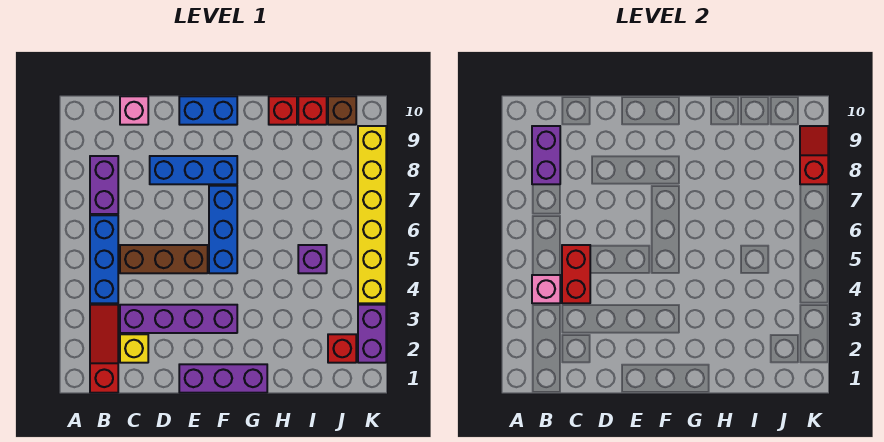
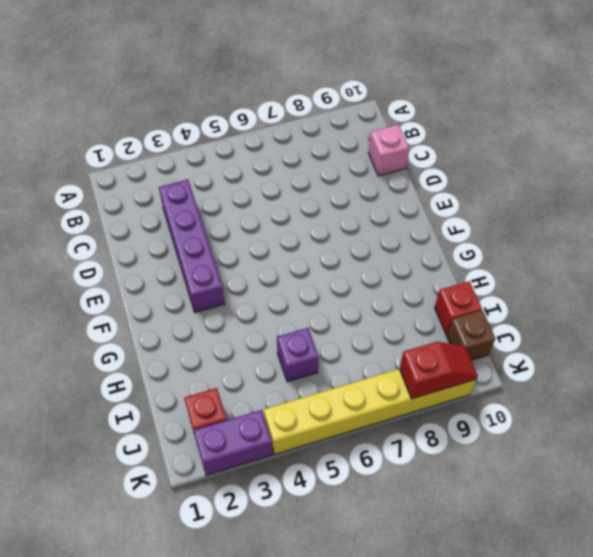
none -> red 1x3 slope [90,305,118,393]
none -> blue 1x3 brick [90,215,118,303]
none -> purple 1x2 brick [90,156,118,214]

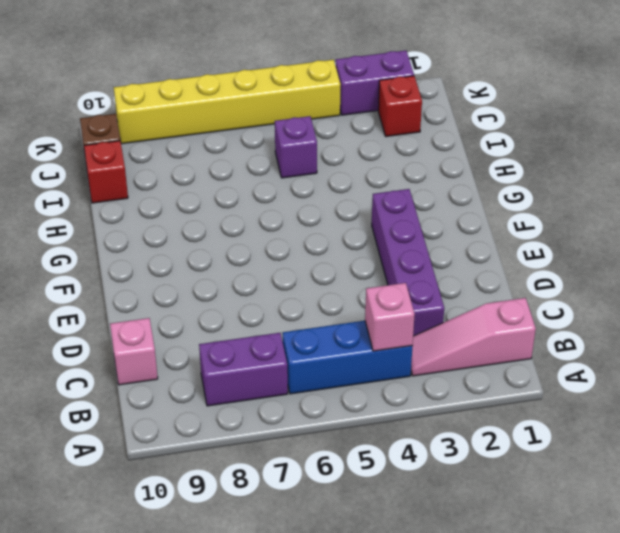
pink 1x3 slope [411,298,536,376] -> red 1x3 slope [90,305,118,393]
none -> yellow 1x1 brick [120,334,148,363]
none -> brown 1x3 brick [120,245,208,273]
none -> blue 1x3 brick [150,156,237,184]

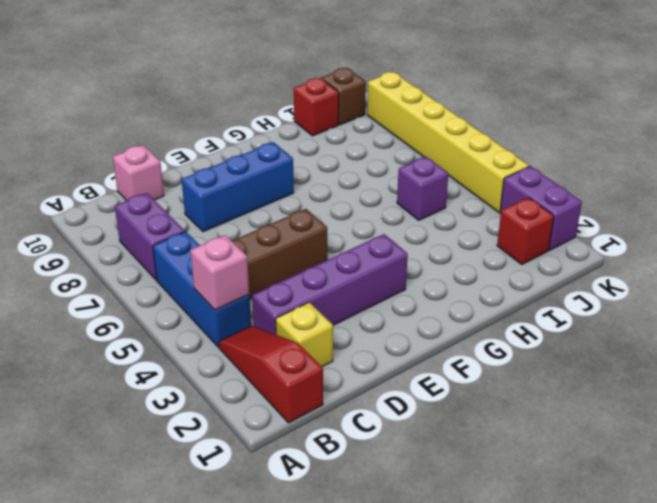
none -> purple 1x3 brick [179,364,267,393]
none -> blue 1x2 brick [179,96,237,125]
none -> blue 1x3 brick [209,186,237,273]

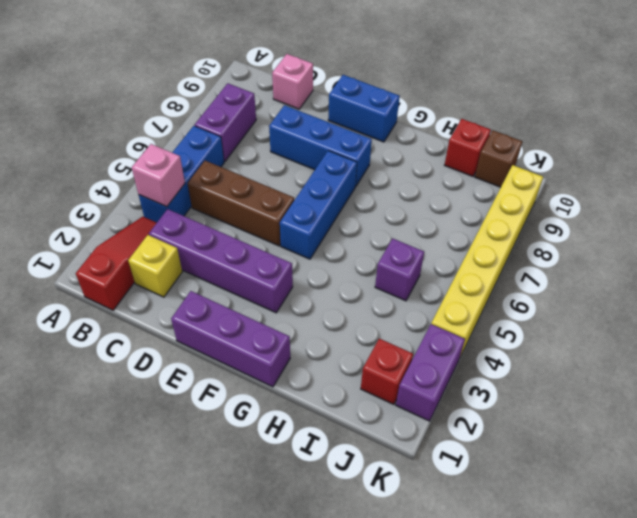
none -> red 1x1 brick [269,96,297,125]
none -> purple 1x2 brick [532,126,560,184]
none -> red 1x2 brick [562,245,590,303]

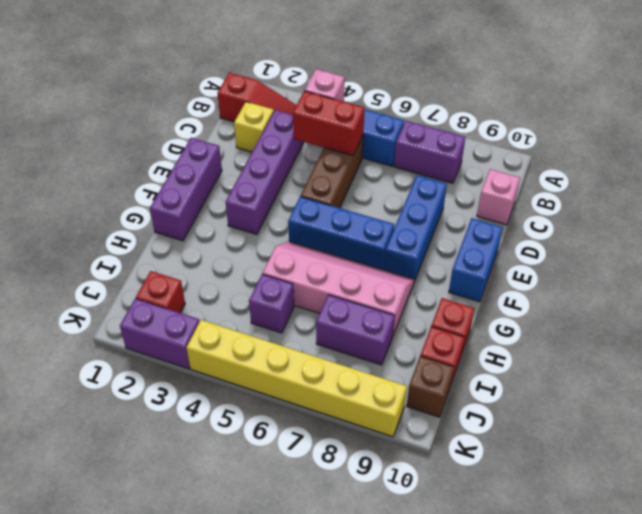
pink 2x4 slope [263,241,414,335] -> none
purple 1x2 brick [316,295,395,365] -> purple 1x2 brick moved to [532,126,560,184]
none -> red 1x2 slope [800,126,828,184]

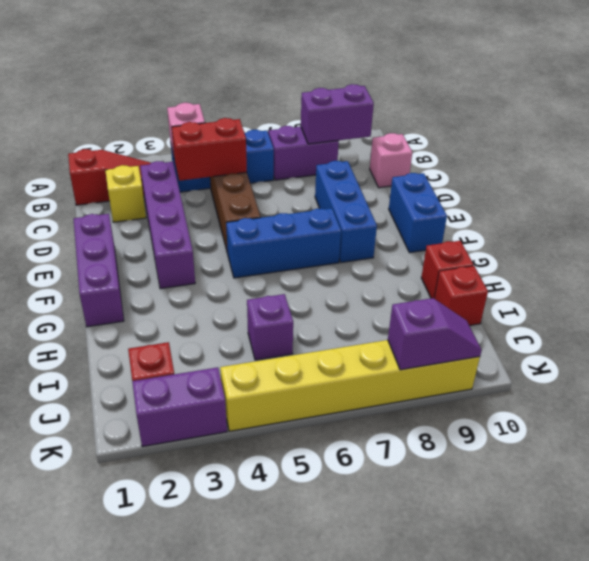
purple 1x2 slope [388,298,482,370] -> red 1x2 slope [800,126,828,184]
none -> brown 1x1 brick [328,96,356,125]

